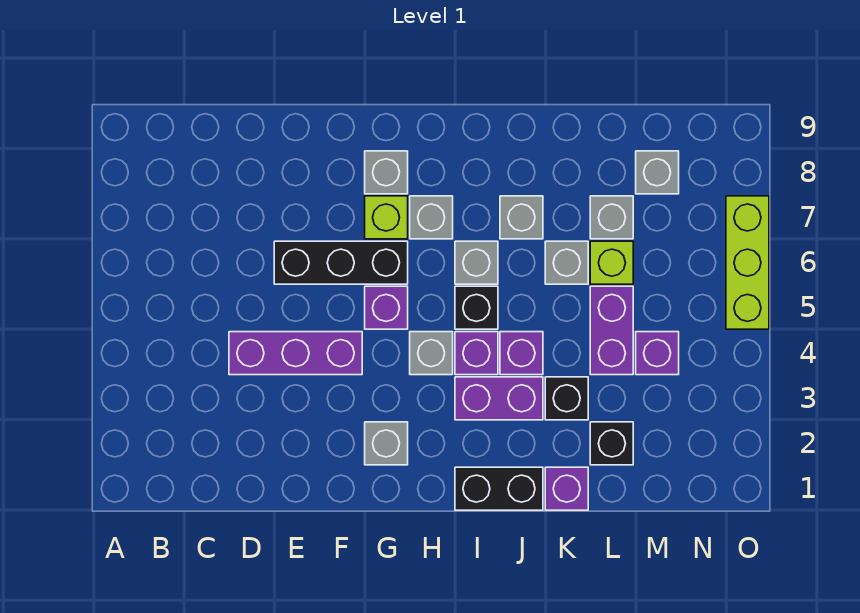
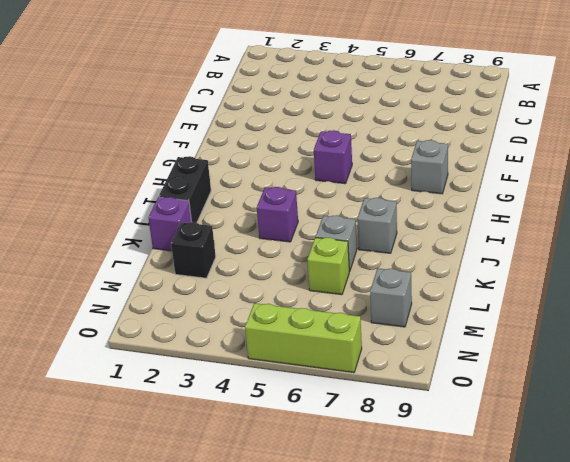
none -> purple 1x3 brick [229,332,362,375]
none -> black 1x3 brick [274,241,408,284]
none -> grey 1x1 brick [365,422,408,465]

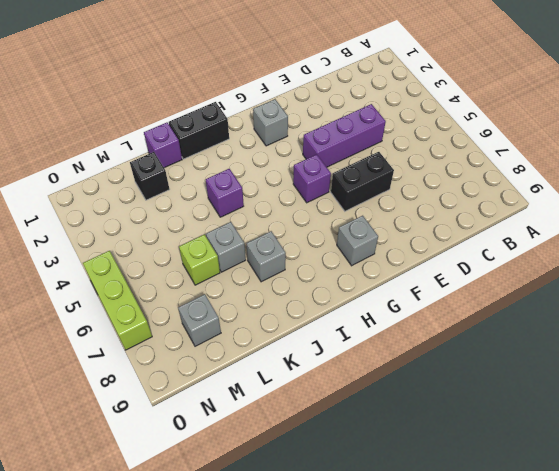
black 1x2 brick [331,152,394,211] -> black 1x3 brick [274,241,408,284]
none -> lime 1x1 brick [365,196,408,239]
none -> grey 1x1 brick [410,332,453,375]
none -> grey 1x1 brick [410,196,453,239]

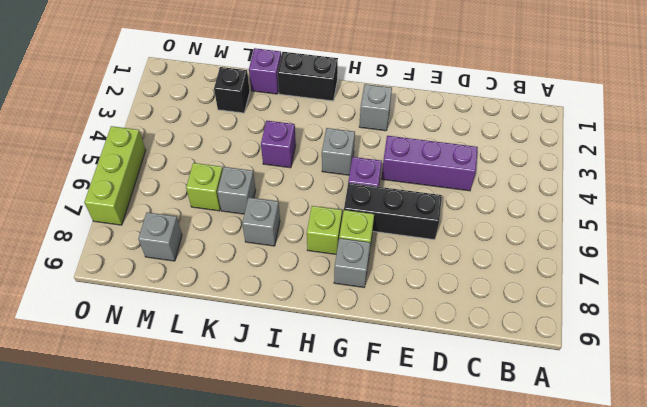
lime 1x1 brick [307,206,342,254] -> grey 1x1 brick [410,196,453,239]
none -> purple 1x2 brick [455,377,543,420]
none -> purple 1x1 brick [455,332,498,375]
none -> black 1x1 brick [455,286,498,329]

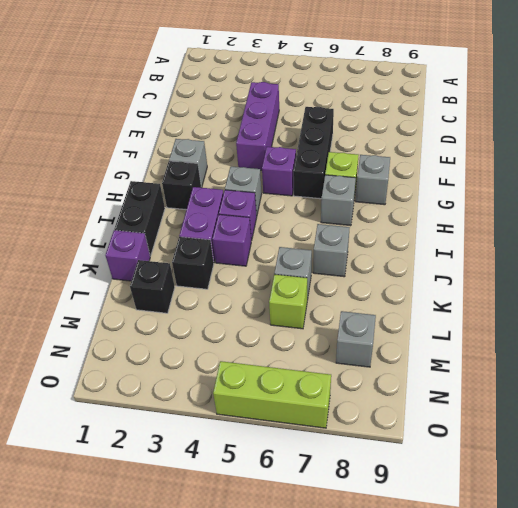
black 1x1 brick [162,161,201,210] -> black 1x1 brick moved to [455,286,498,329]
none -> grey 1x1 brick [455,241,498,284]
none -> purple 1x2 brick [590,286,633,375]
none -> grey 1x1 brick [590,196,633,239]

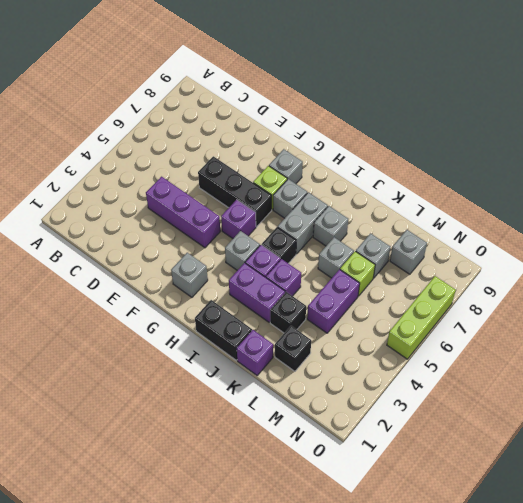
grey 1x2 brick [278,192,328,254] -> grey 1x1 brick [455,241,498,284]
none -> purple 1x1 brick [636,332,679,375]

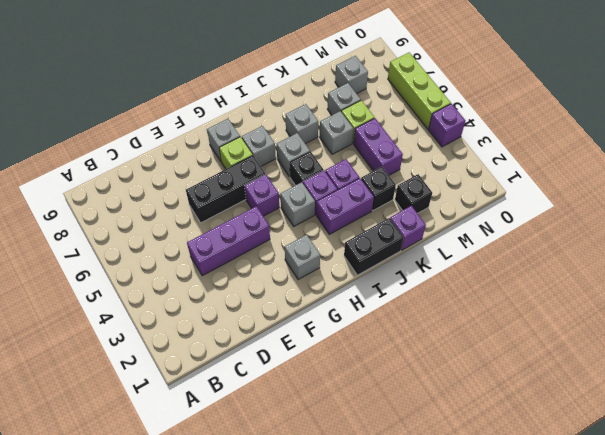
purple 1x1 brick [429,104,466,147] -> purple 1x1 brick moved to [636,332,679,375]

